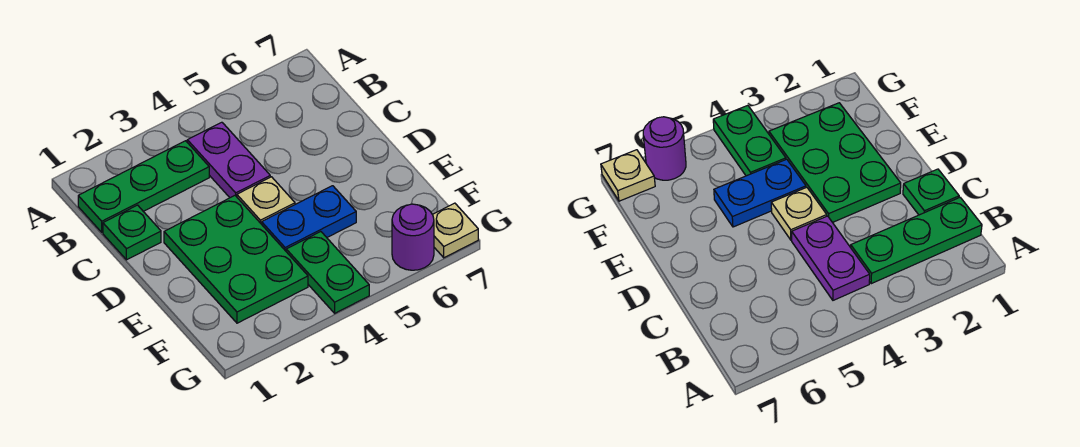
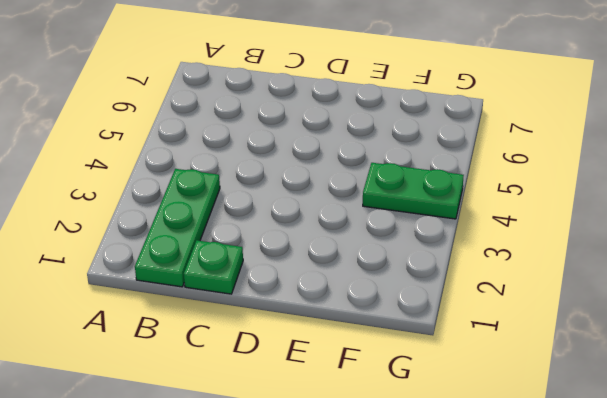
none -> purple 1x2 plate [187,122,270,198]
none -> green 2x3 plate [164,196,308,323]

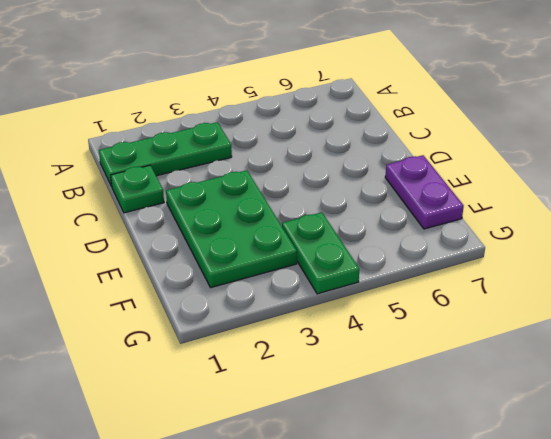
purple 1x2 plate [385,155,464,229] -> purple 1x2 plate moved to [187,122,270,198]
none -> tan 1x1 plate [237,177,295,224]
none -> blue 1x2 plate [262,186,356,251]

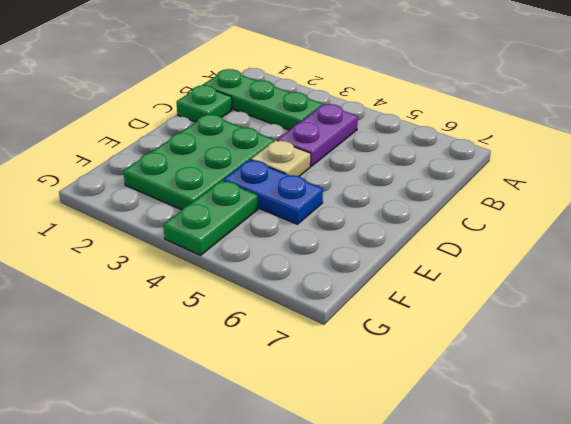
none -> purple 1x1 round brick [392,204,434,270]
none -> tan 1x1 plate [432,203,478,258]

